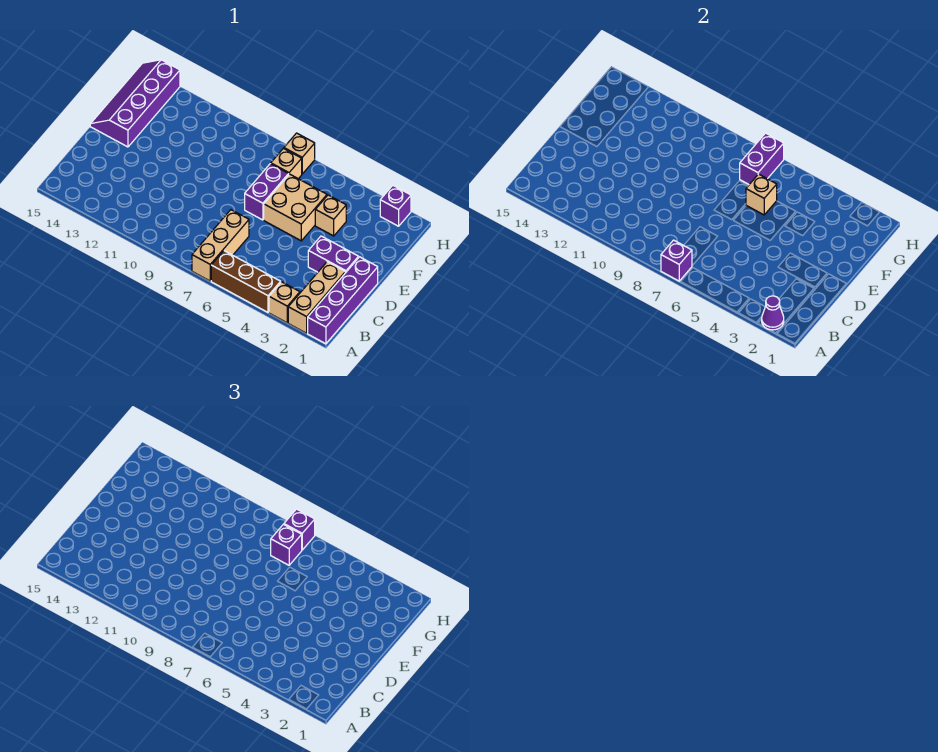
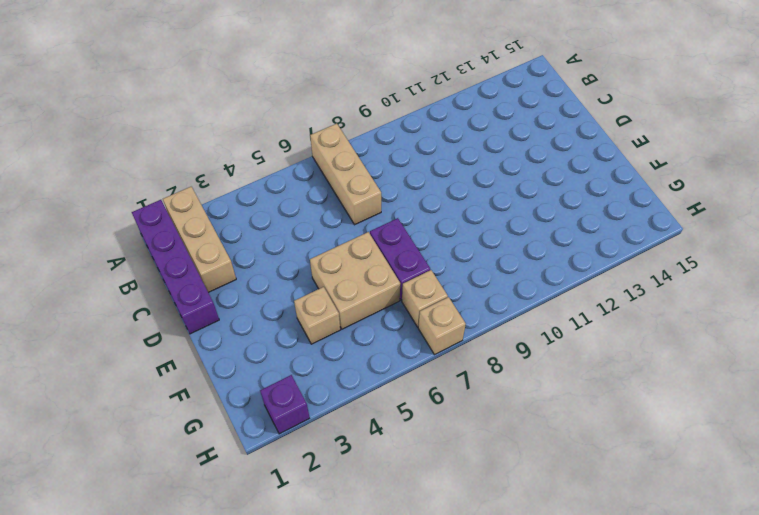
none -> tan 1x1 brick [269,282,300,323]
none -> brown 1x3 brick [211,251,281,312]
none -> purple 1x2 brick [308,236,359,273]

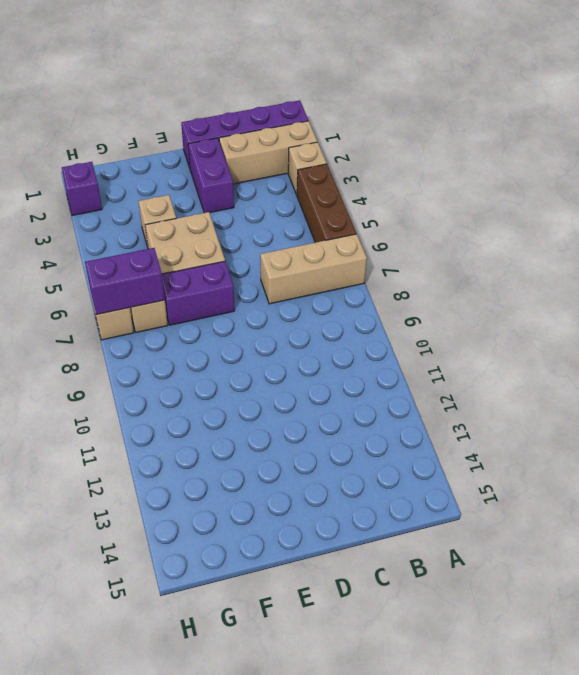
none -> purple 2x4 slope [90,60,180,147]
none -> purple 1x1 cone [762,296,784,330]
none -> purple 1x1 brick [661,240,692,281]

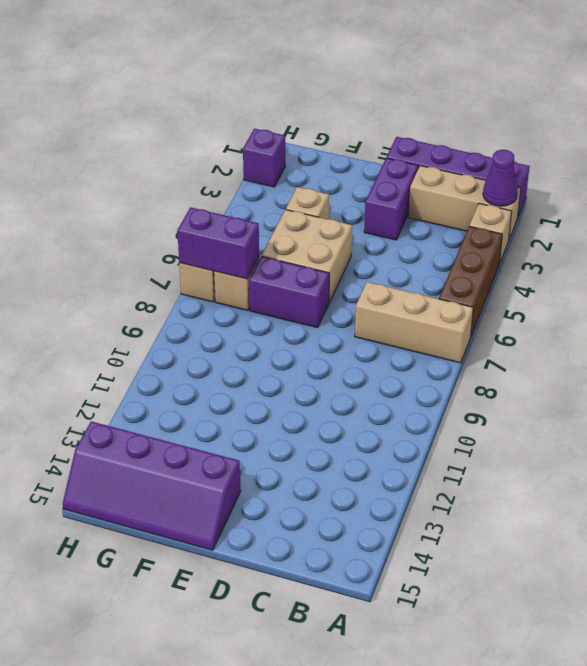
none -> purple 1x1 brick [661,240,692,281]
none -> tan 1x1 brick [746,174,777,215]
none -> purple 1x1 brick [271,524,302,565]

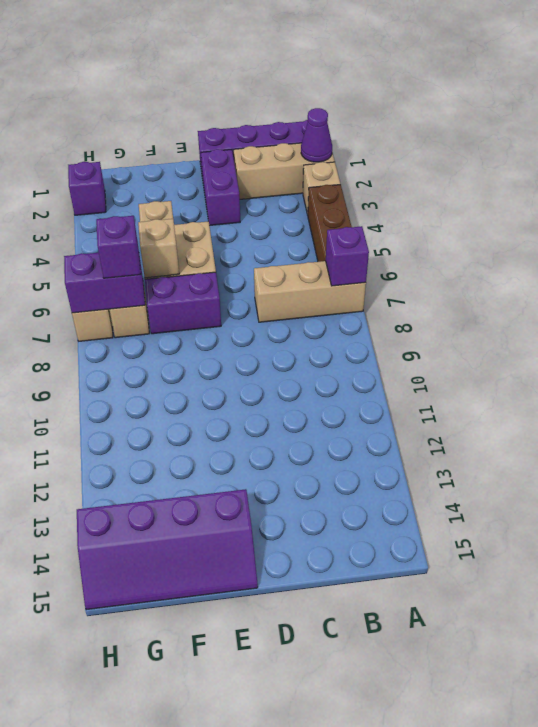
none -> purple 1x1 brick [284,509,315,550]

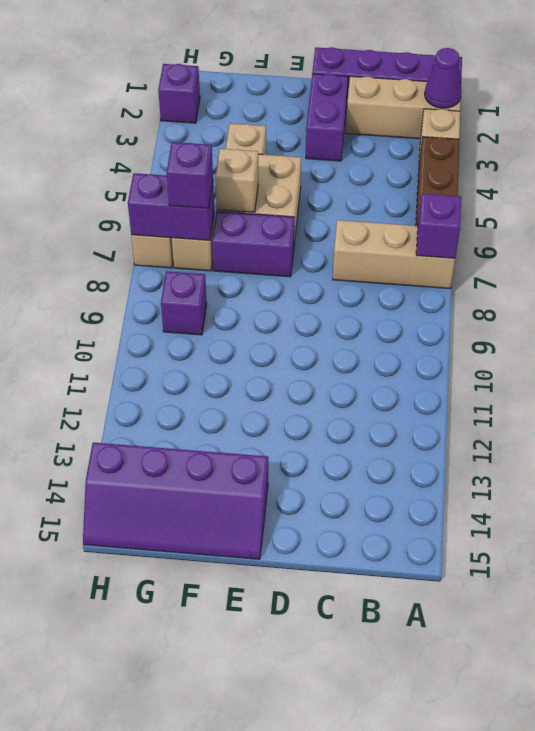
purple 1x1 brick [161,271,207,335] -> purple 1x1 brick moved to [284,509,315,550]

